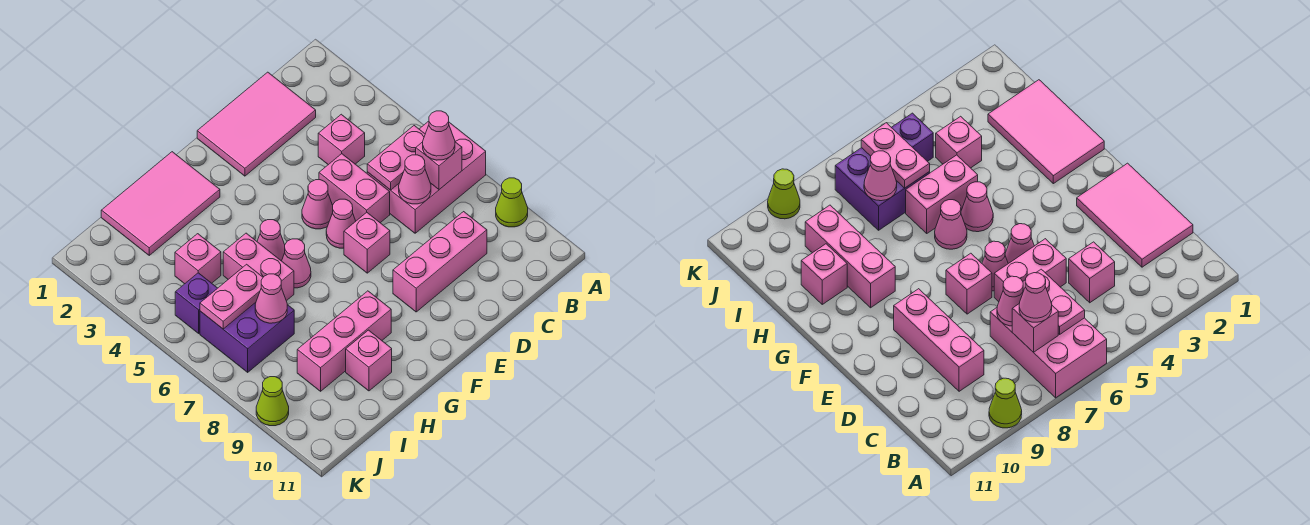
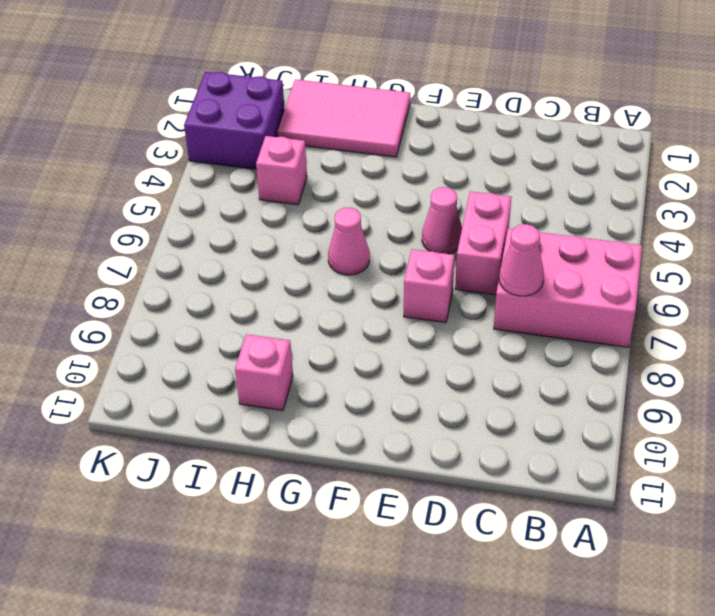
purple 2x2 brick [184,72,285,169] -> purple 2x2 brick moved to [200,302,294,372]
none -> lime 1x1 cone [496,178,528,227]
none -> pink 2x3 tile [197,72,316,176]
none -> pink 1x1 brick [318,114,365,165]

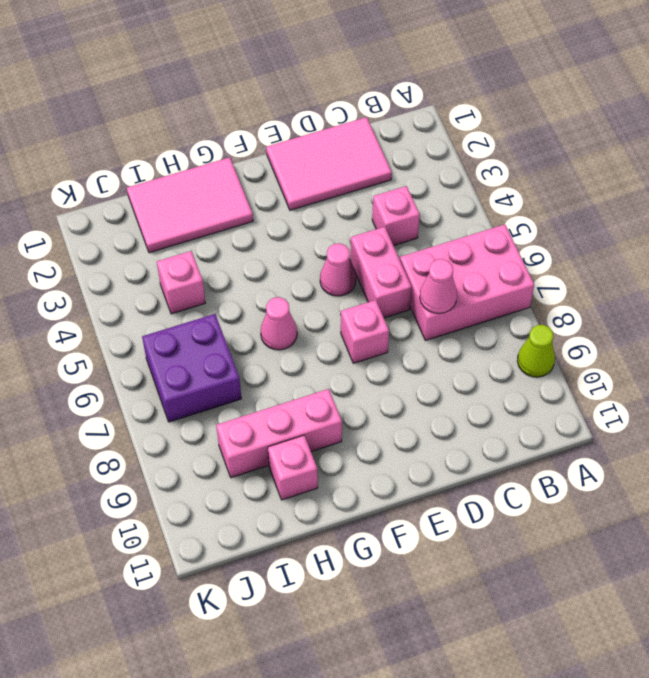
none -> pink 1x3 brick [393,212,487,312]
none -> pink 1x1 cone [326,199,356,248]
none -> pink 1x1 cone [257,220,285,261]

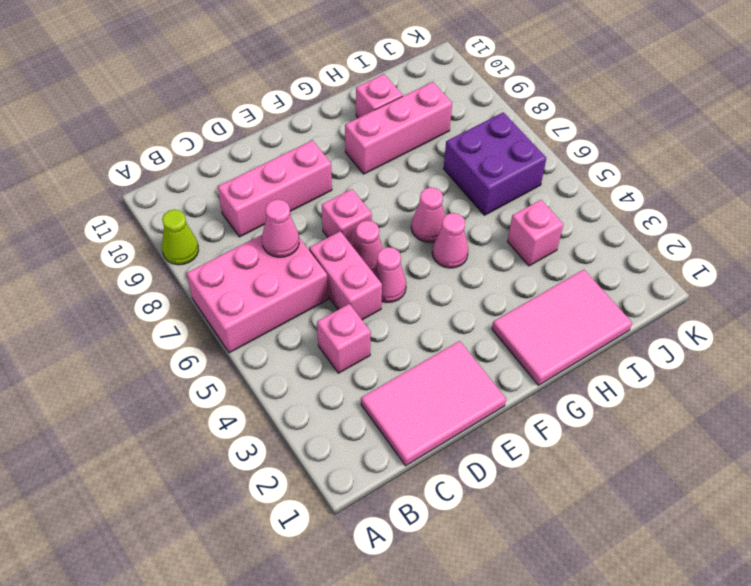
none -> pink 1x2 brick [223,233,294,301]
none -> purple 1x1 brick [175,273,217,333]
none -> lime 1x1 cone [256,377,289,426]

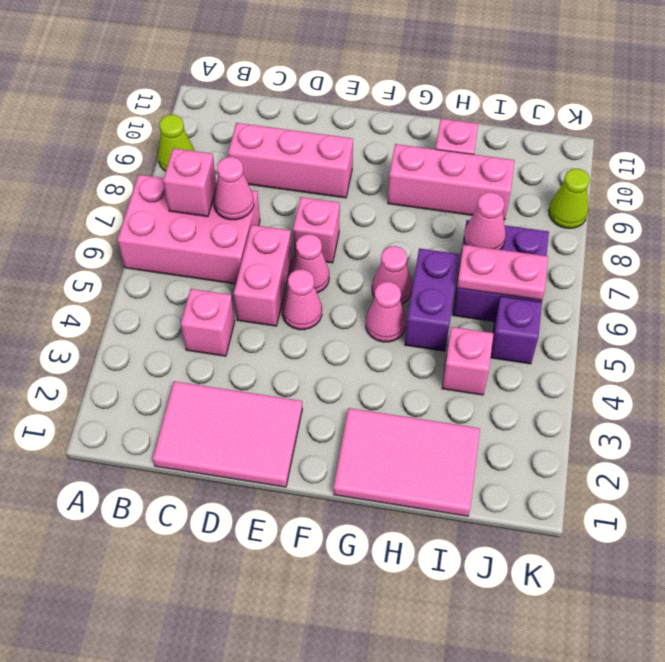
purple 1x2 brick [405,248,460,351] -> pink 1x2 brick [223,233,294,301]
none -> pink 1x2 plate [367,126,425,190]
none -> pink 1x1 cone [423,111,455,160]

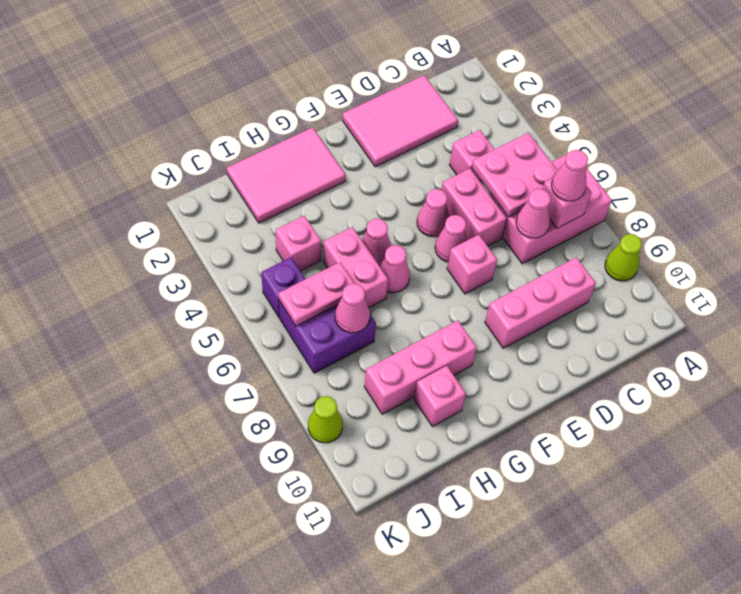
pink 2x2 plate [472,133,558,217] -> pink 1x2 plate [367,126,425,190]

